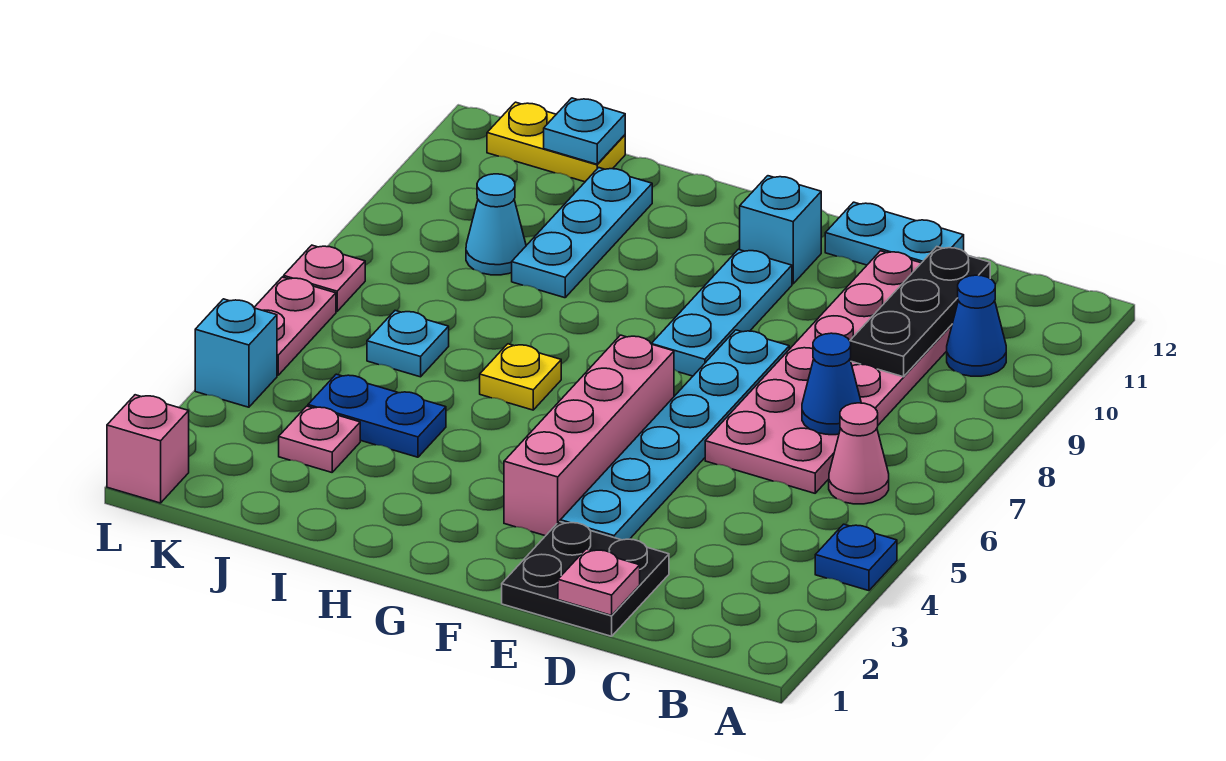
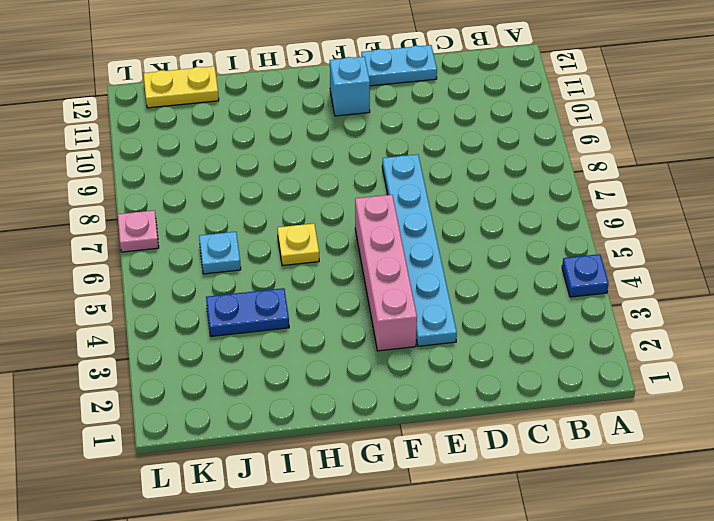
none -> pink 1x1 cone [829,403,889,504]
none -> blue 1x1 cone [947,275,1006,376]
none -> pink 2x6 plate [705,251,952,493]

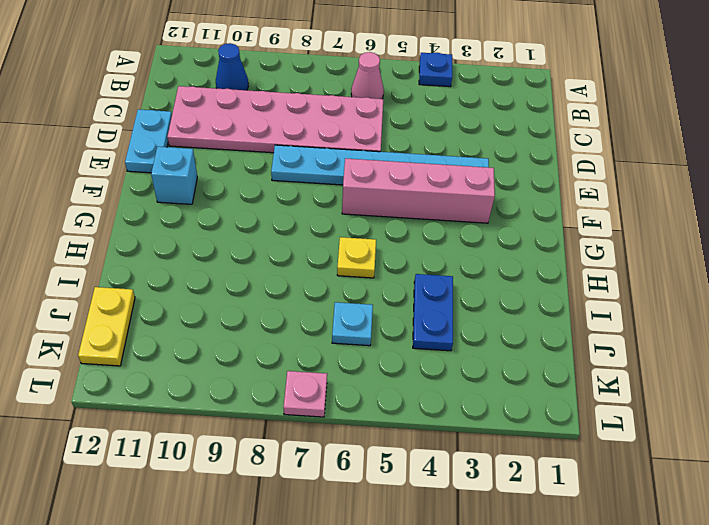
none -> black 2x2 plate [502,521,669,636]
none -> cyan 1x3 plate [651,249,792,376]
none -> cyan 1x3 plate [512,168,652,298]

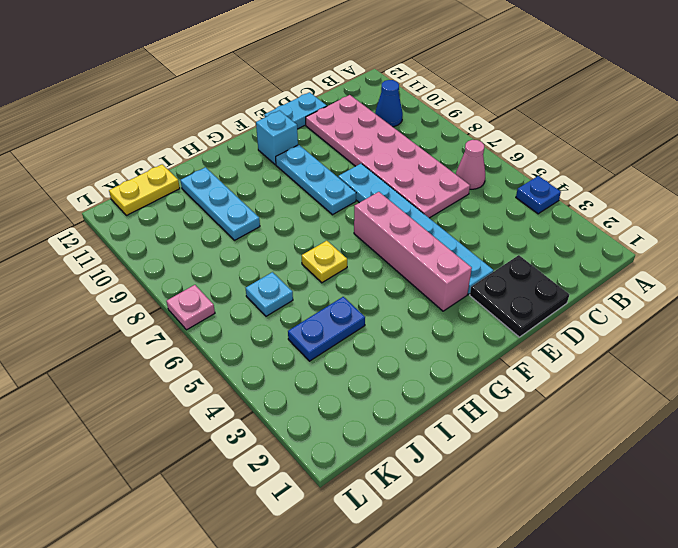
none -> pink 1x1 plate [279,406,360,472]
none -> cyan 1x1 cone [466,174,526,275]
none -> pink 1x1 brick [107,395,189,503]

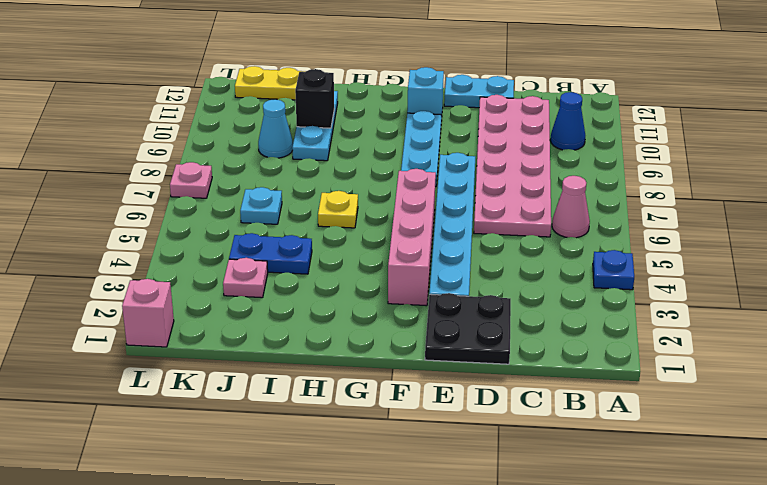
black 1x1 brick [295,69,334,128] -> none
none -> cyan 1x1 brick [195,299,277,407]
none -> pink 1x2 plate [254,277,336,375]
none -> blue 1x1 cone [802,333,861,435]

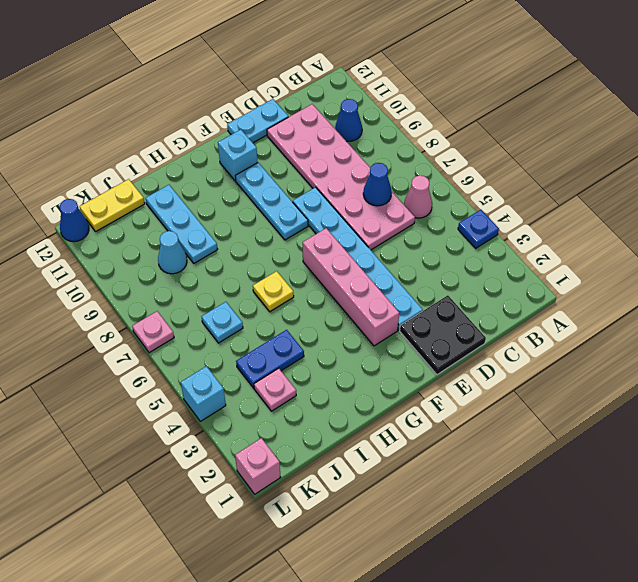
blue 1x1 cone [60,199,89,242] -> none
none -> pink 1x2 plate [254,277,336,375]
none -> black 1x3 plate [850,247,990,377]
none -> pink 1x1 plate [558,549,640,615]

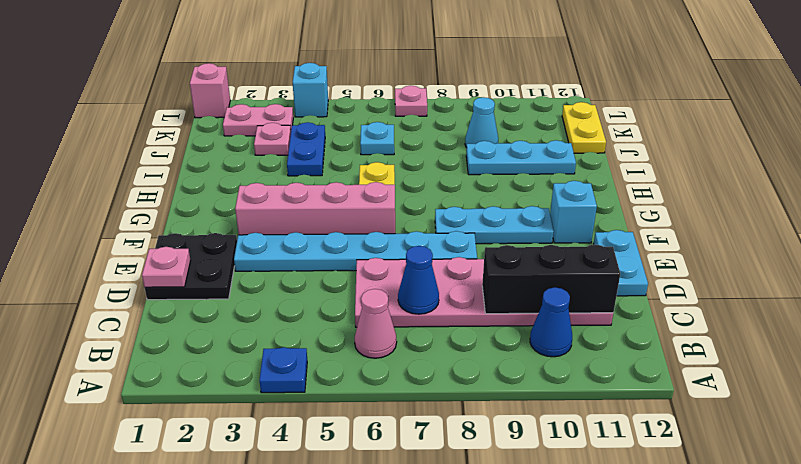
black 1x3 brick [482,245,620,314] -> black 1x3 plate [850,247,990,377]
pink 1x2 plate [223,104,293,136] -> pink 1x2 plate moved to [254,277,336,375]
none -> cyan 1x1 plate [544,98,625,164]

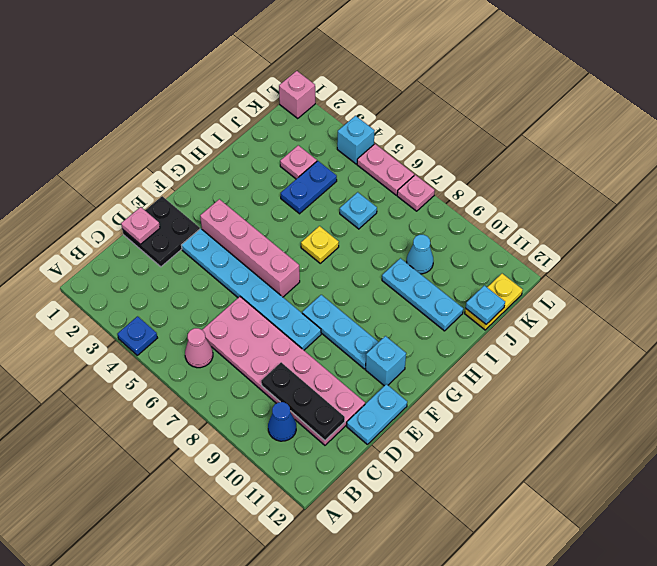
none -> blue 1x1 cone [802,333,861,435]

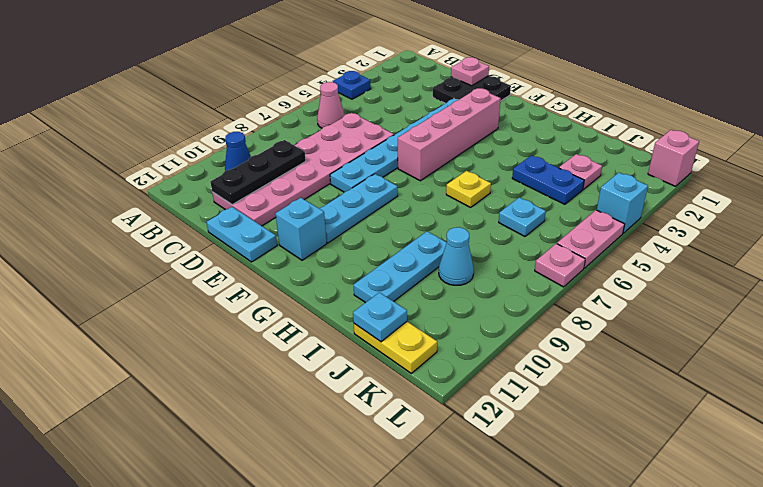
none -> blue 1x1 cone [802,333,861,435]

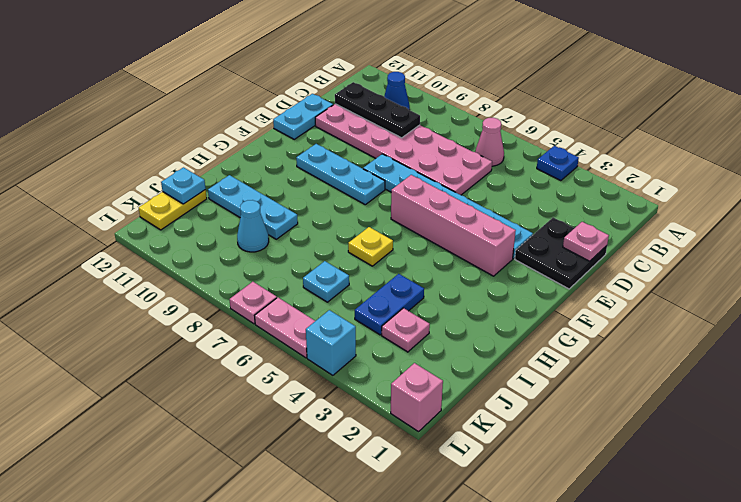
none -> cyan 1x1 brick [740,176,821,284]
none -> blue 1x1 cone [802,333,861,435]

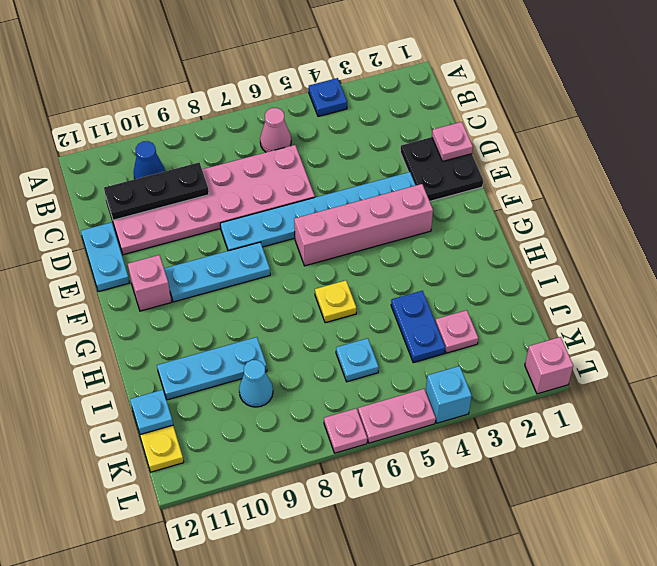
pink 1x1 brick [128,255,171,311] -> cyan 1x1 brick [740,176,821,284]
none -> blue 1x1 cone [802,333,861,435]

